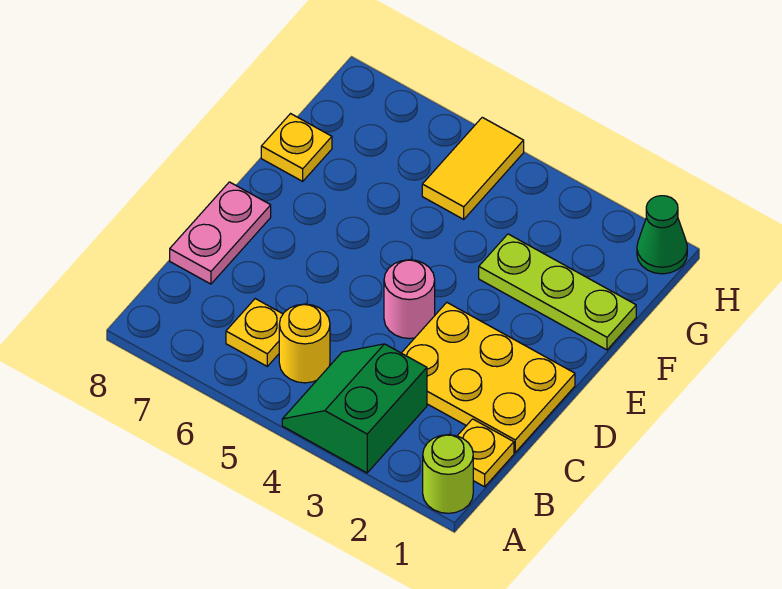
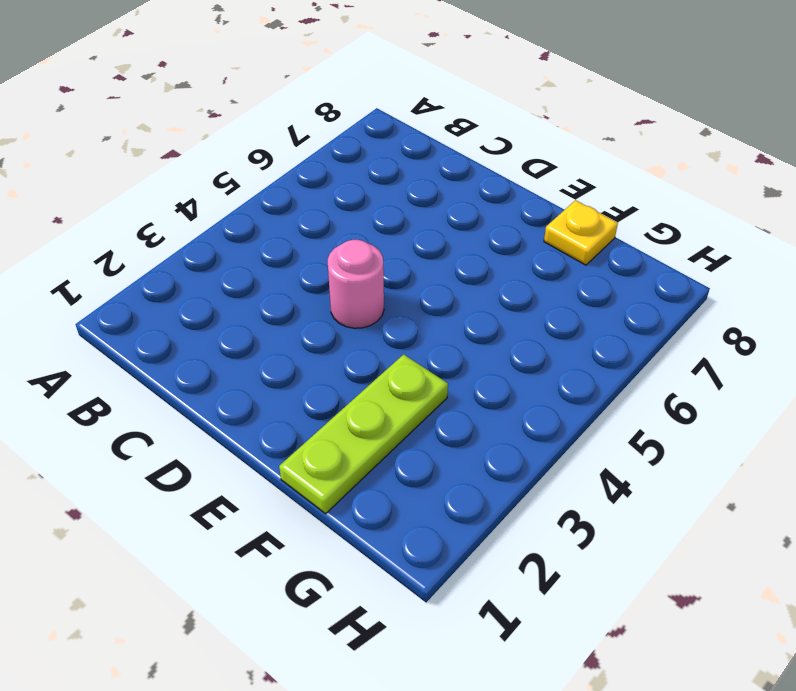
none -> lime 1x1 round brick [423,435,473,513]
none -> green 2x2 slope [282,344,427,473]
none -> yellow 1x1 plate [458,419,514,487]

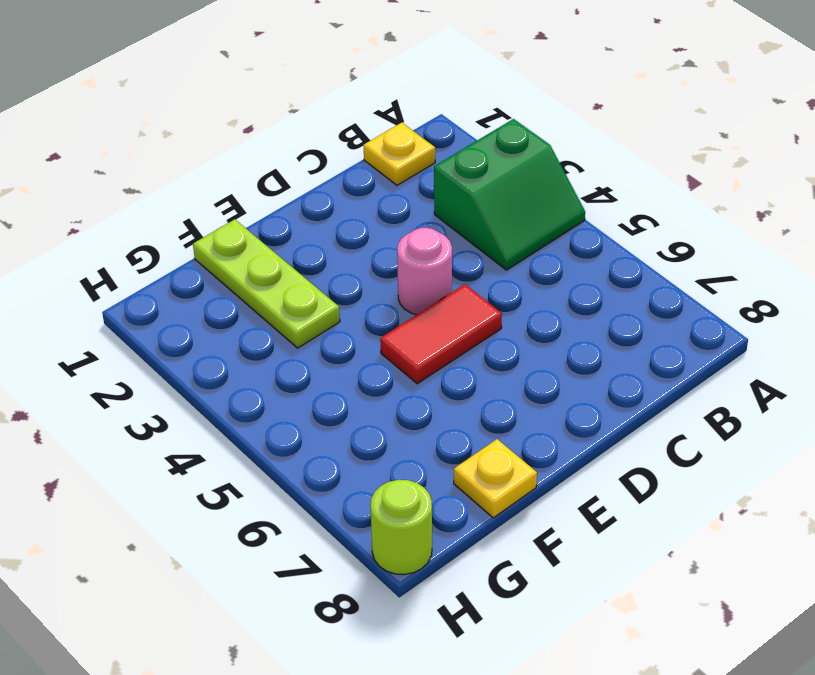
red 1x2 tile [380,284,502,384] -> none
lime 1x1 round brick [370,480,432,575] -> lime 1x1 round brick moved to [423,435,473,513]
none -> yellow 1x1 round brick [279,304,330,383]
none -> yellow 1x1 plate [226,299,283,366]
none -> yellow 2x3 plate [402,303,575,452]

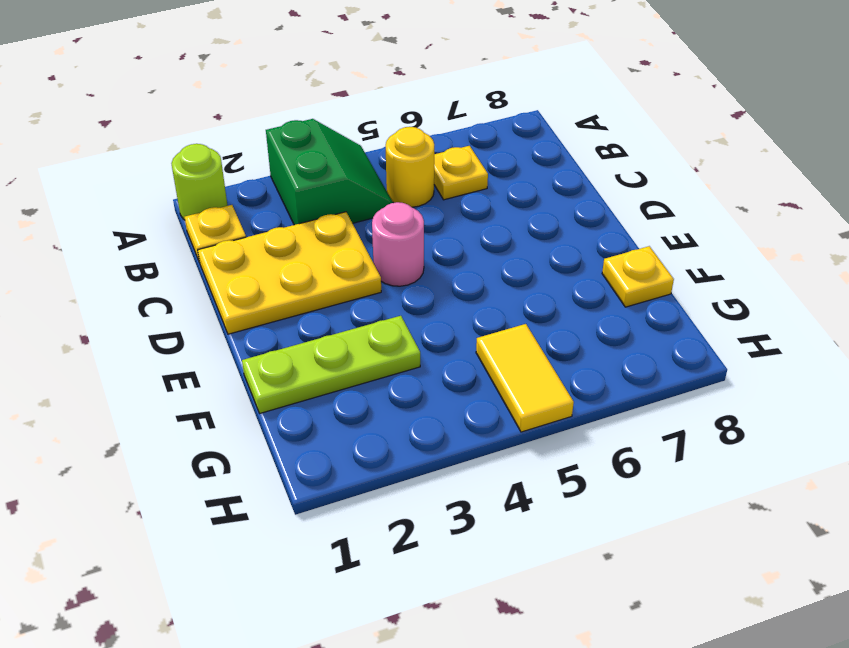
none -> pink 1x2 plate [170,182,271,284]
none -> green 1x1 cone [637,196,687,274]

